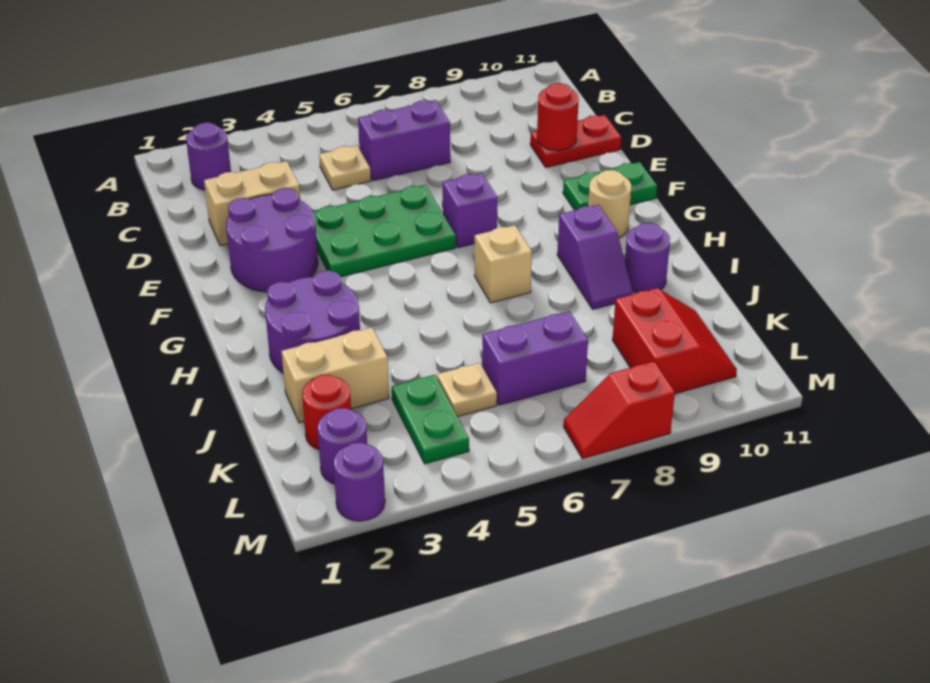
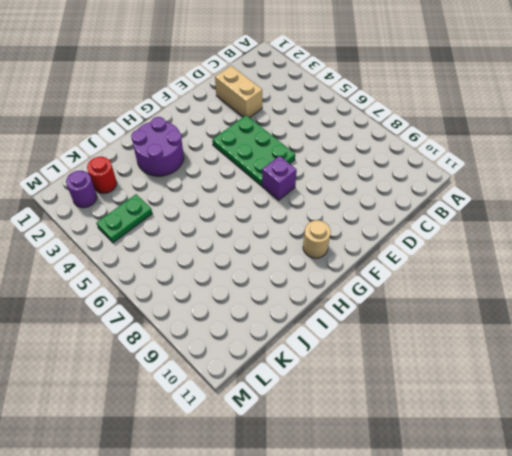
none -> purple 1x1 round brick [186,122,231,190]
none -> tan 1x1 plate [319,145,371,190]
none -> purple 1x2 brick [358,100,450,181]

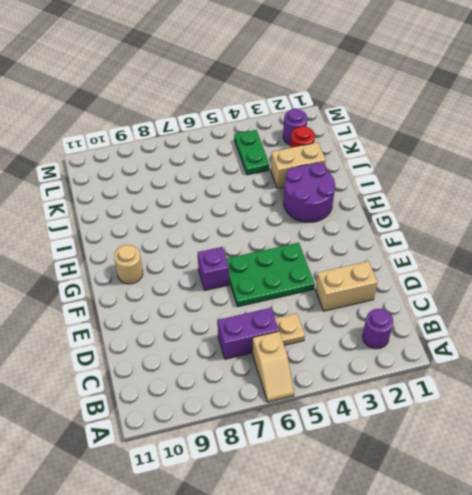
tan 1x2 slope [252,331,294,402] -> none
none -> red 1x2 plate [530,115,621,167]
none -> purple 2x2 round brick [226,188,318,292]
none -> green 1x2 plate [563,162,657,210]

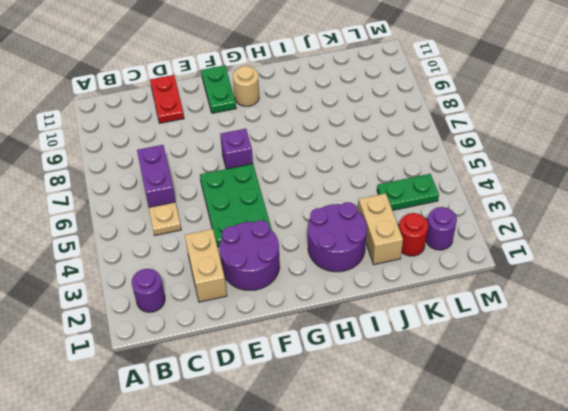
none -> tan 1x1 brick [475,225,532,303]
none -> purple 1x2 slope [557,205,633,309]
none -> purple 1x1 round brick [625,223,670,293]

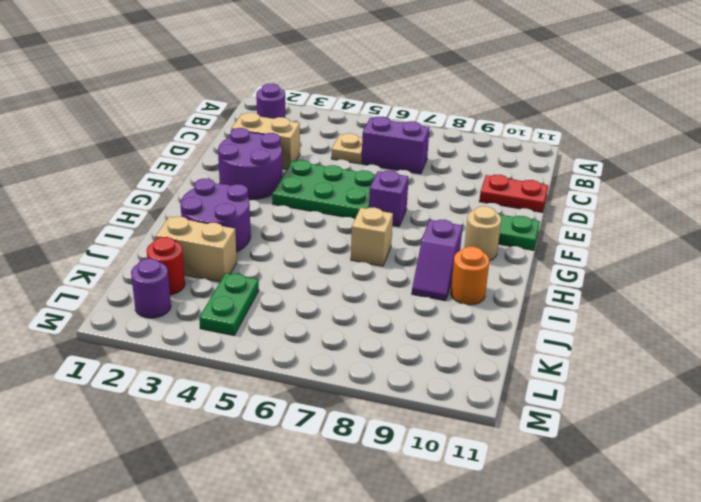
orange 1x1 round brick [451,247,489,305] -> purple 1x1 round brick [625,223,670,293]
none -> tan 1x1 plate [437,363,497,417]
none -> purple 1x2 brick [482,311,588,405]
none -> red 2x2 slope [612,288,737,394]

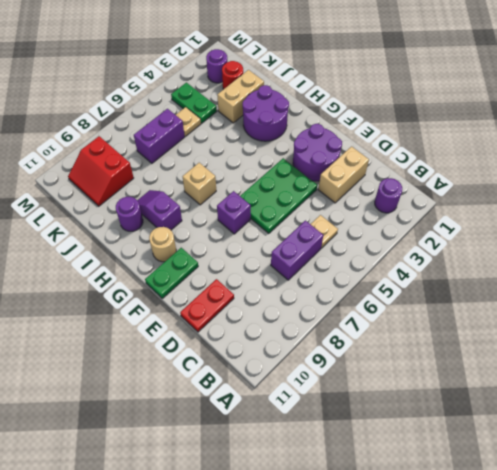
none -> purple 1x1 round brick [333,442,385,521]
none -> red 1x2 slope [564,361,675,459]
none -> red 1x1 round brick [537,83,579,151]

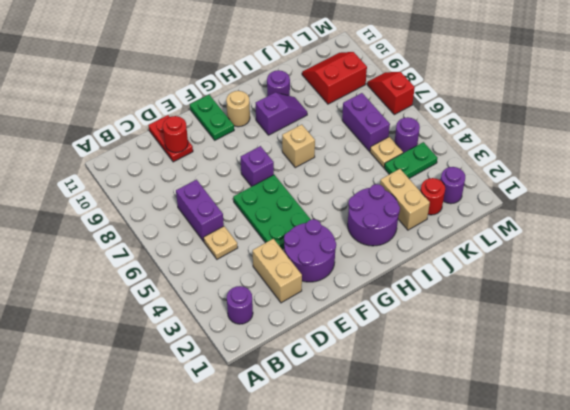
purple 1x1 round brick [395,117,420,153] -> purple 1x1 round brick moved to [333,442,385,521]
red 1x2 slope [367,72,415,115] -> red 1x2 slope turned to [564,361,675,459]

